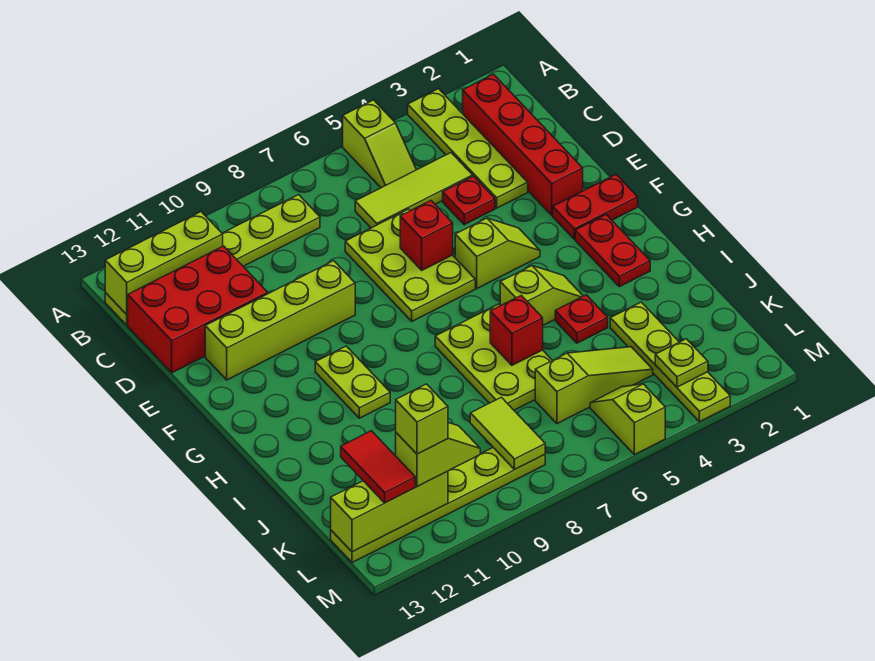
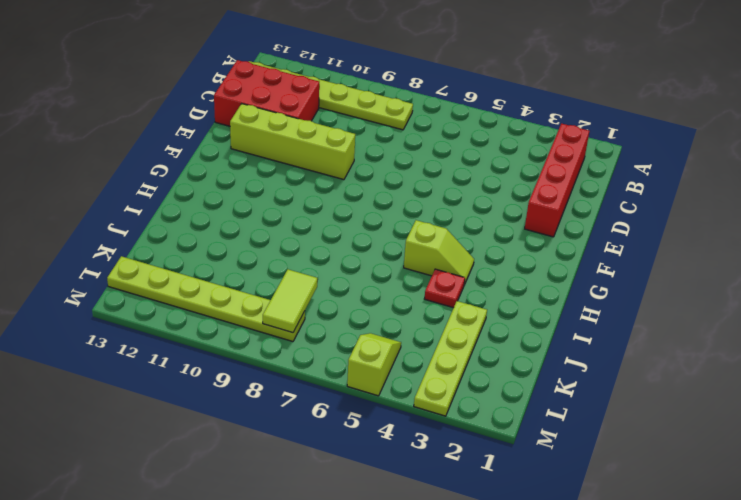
none -> lime 1x4 plate [408,89,528,208]
none -> lime 1x2 slope [343,100,416,188]
none -> lime 1x3 tile [355,153,473,228]

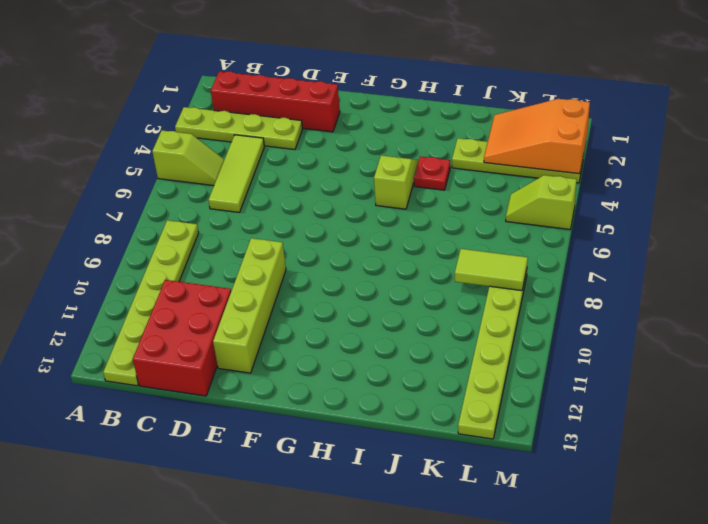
orange 2x3 slope [484,99,590,174] -> lime 1x1 plate [655,339,708,387]
none -> red 1x1 plate [443,176,495,225]
none -> lime 2x3 plate [345,209,475,321]
none -> red 1x2 plate [553,175,638,239]

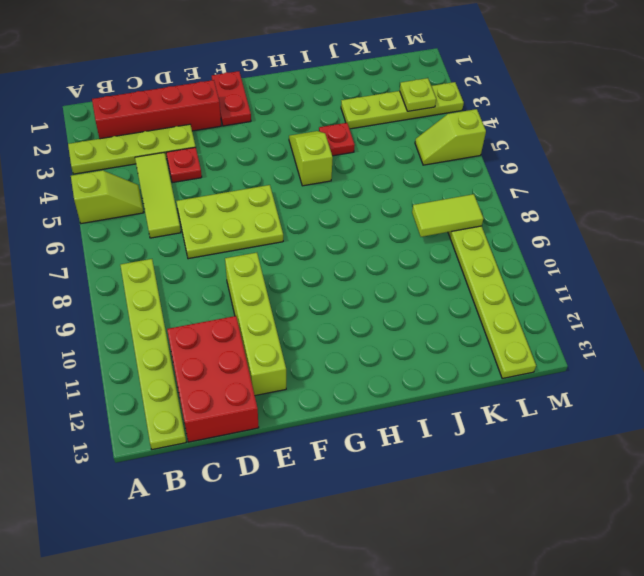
none -> lime 1x2 slope [455,218,540,288]
none -> red 1x2 plate [575,215,650,287]
none -> lime 1x2 plate [315,346,390,418]

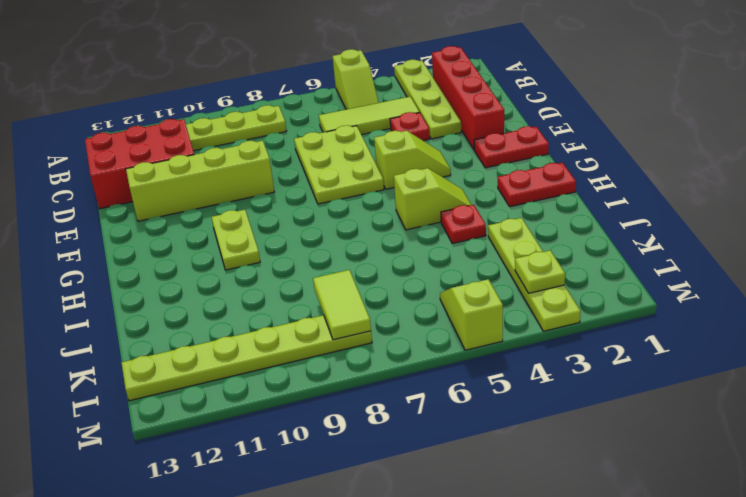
red 1x2 plate [498,163,576,207] -> red 1x2 plate turned to [575,215,650,287]
none -> lime 2x3 plate [435,304,552,410]
none -> lime 1x3 slope [535,347,653,424]
none -> lime 1x3 brick [105,212,223,314]

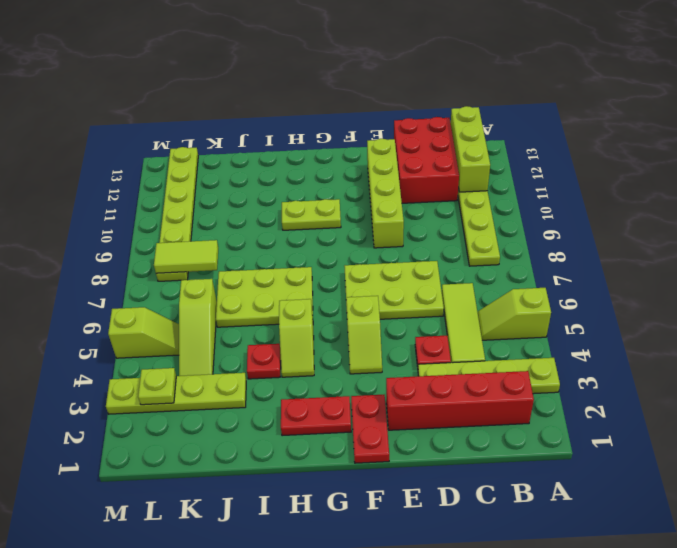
none -> red 1x1 brick [400,201,453,270]
none -> red 1x1 brick [490,295,543,365]
none -> lime 1x3 brick [331,471,448,552]

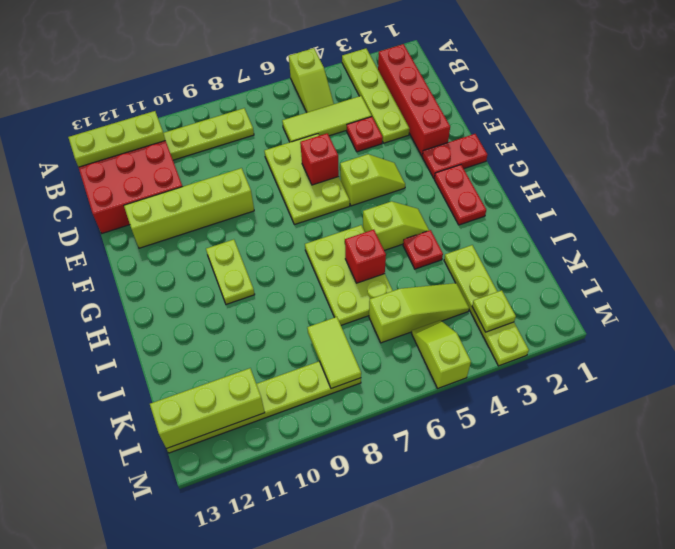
none -> red 1x2 tile [341,431,415,503]
none -> lime 1x2 slope [396,423,480,487]
none -> lime 1x1 brick [396,384,448,454]

